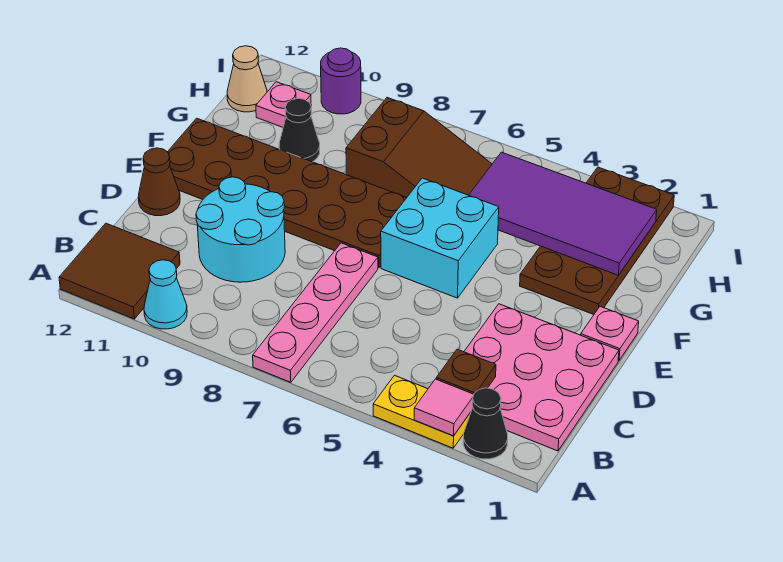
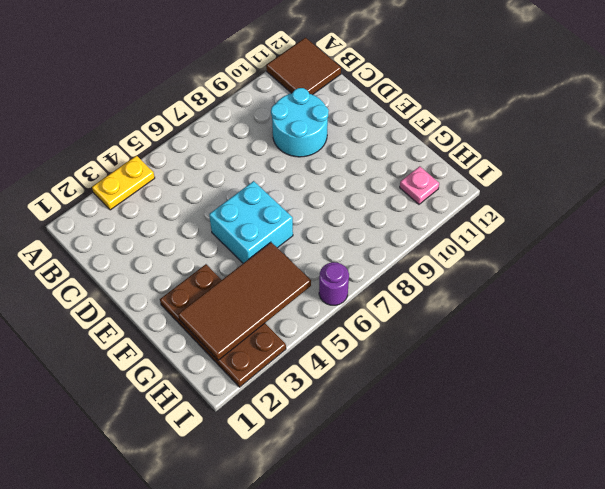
brown 2x4 tile [178,242,311,360] -> purple 2x4 tile [469,152,657,275]
purple 1x1 round brick [319,262,349,305] -> purple 1x1 round brick moved to [321,48,361,114]
none -> black 1x1 cone [463,388,508,459]
none -> pink 1x4 plate [253,243,378,382]
none -> cyan 1x1 cone [144,260,187,329]

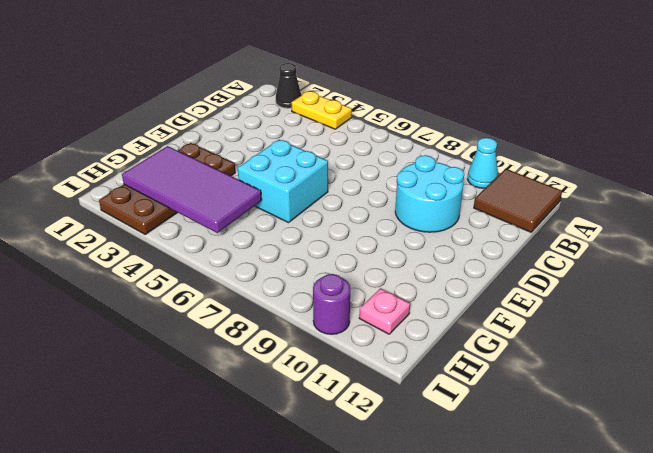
none -> pink 1x4 plate [253,243,378,382]
none -> pink 3x3 plate [464,304,619,451]
none -> brown 1x1 cone [138,148,180,216]

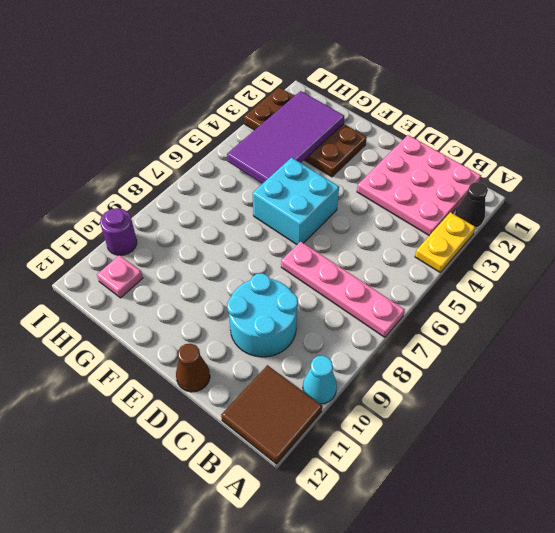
none -> pink 1x1 plate [581,306,639,361]
none -> brown 2x6 plate [168,118,407,268]
none -> brown 2x3 slope [346,98,492,197]

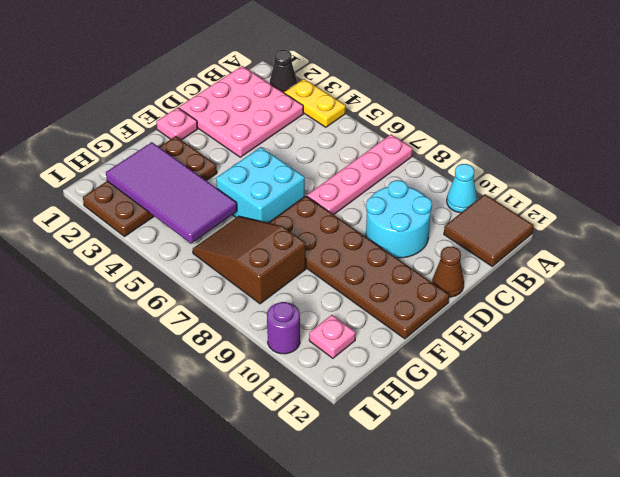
none -> black 1x1 cone [279,98,320,162]
none -> tan 1x1 cone [227,46,267,112]
none -> pink 1x1 tile [414,379,474,436]

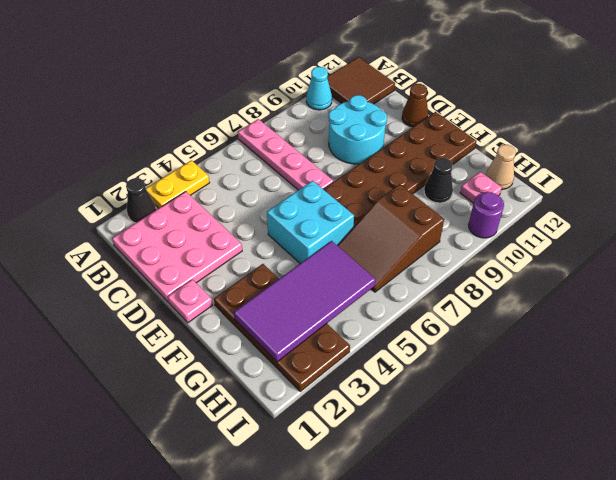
none -> pink 1x1 tile [414,379,474,436]
none -> brown 1x1 plate [436,349,496,394]

